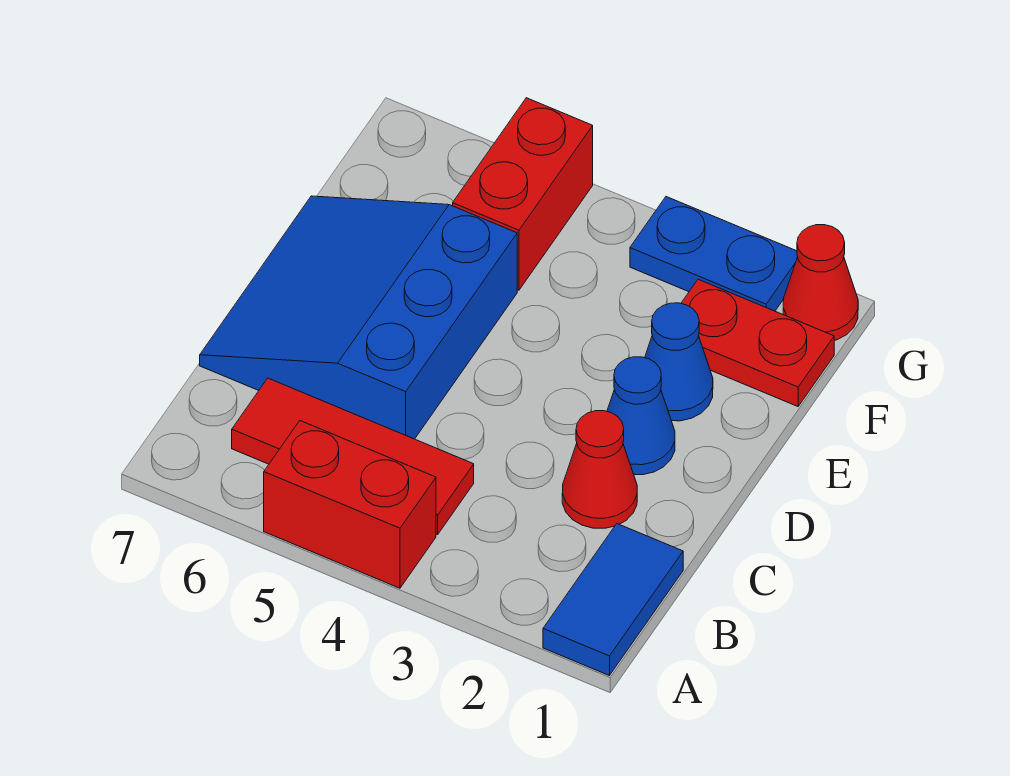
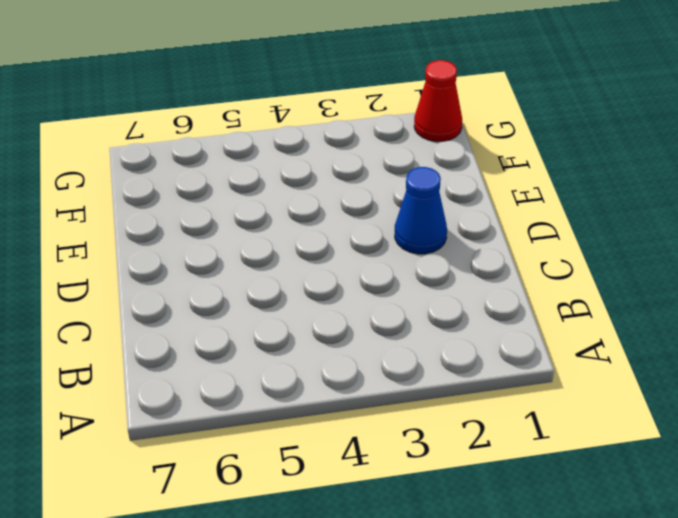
none -> blue 1x2 tile [543,524,683,676]
none -> red 1x2 brick [264,421,436,588]

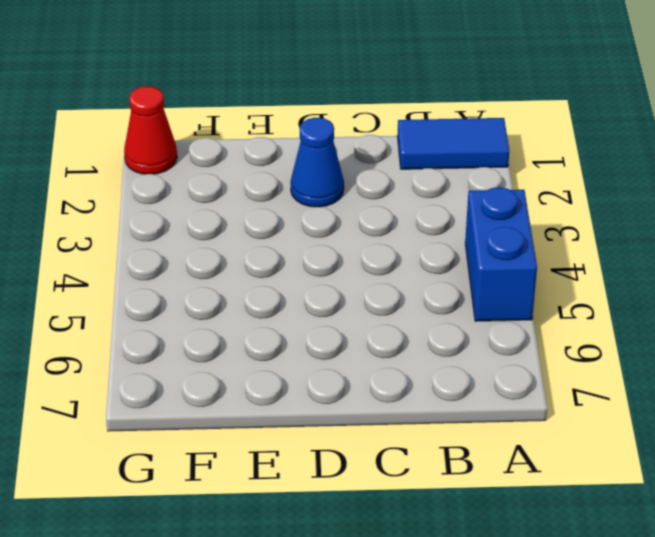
blue 1x2 brick [465,187,537,321] -> red 1x2 brick [264,421,436,588]
none -> red 1x3 tile [232,378,474,534]
none -> red 1x1 cone [562,411,637,528]

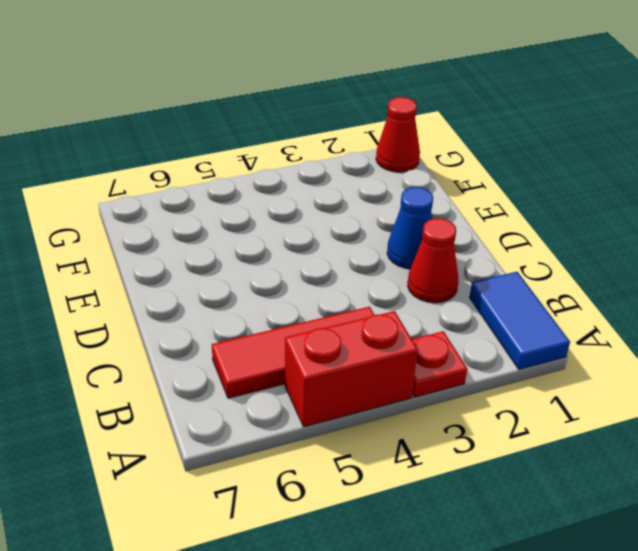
red 1x1 plate [412,331,467,397] -> none
none -> blue 3x3 slope [200,196,517,439]
none -> blue 1x1 cone [645,303,713,421]

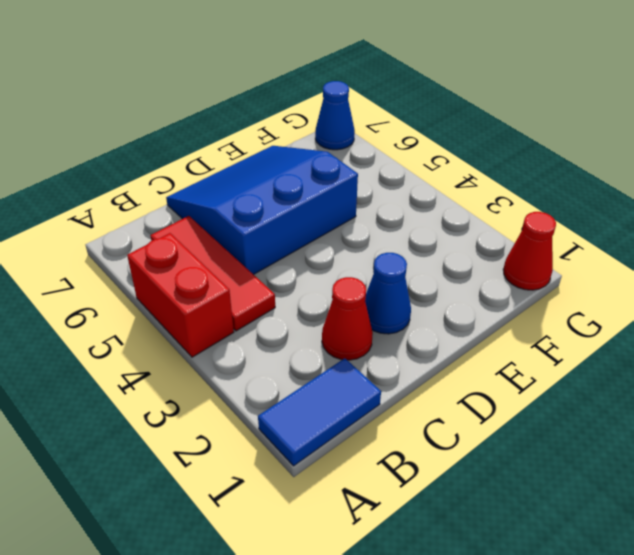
blue 1x1 cone [315,81,355,150] -> blue 1x1 cone moved to [645,303,713,421]
none -> red 1x2 plate [681,279,834,406]
none -> red 1x2 brick [453,98,593,290]

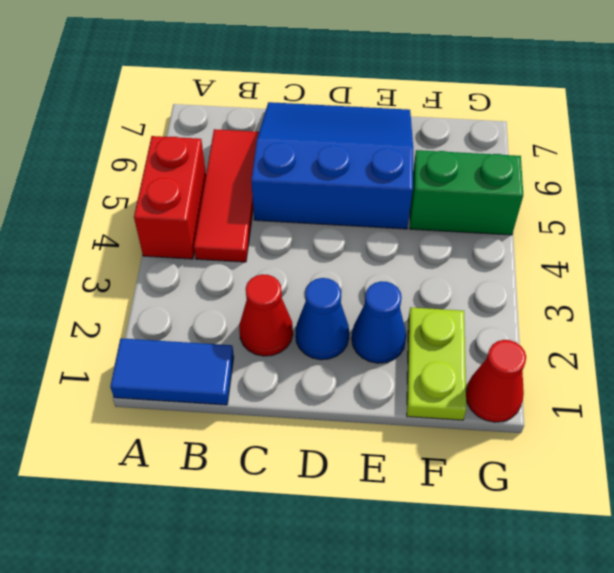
lime 1x2 plate [407,307,466,420] -> red 1x2 plate [681,279,834,406]
green 1x2 brick [410,150,523,235] -> red 1x2 brick [453,98,593,290]
none -> blue 1x2 plate [630,197,798,311]

